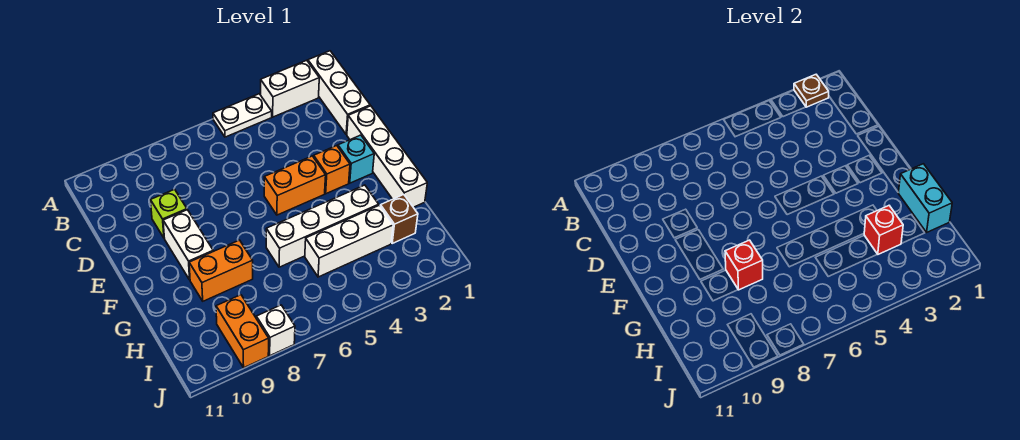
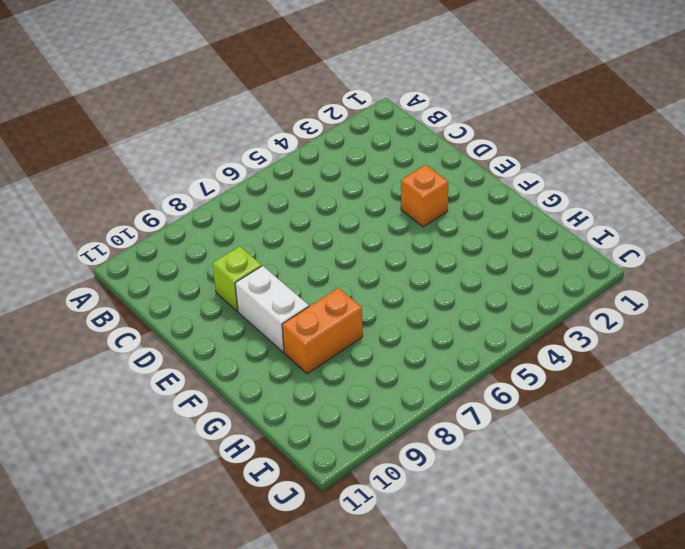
none -> white 1x3 brick [308,51,370,134]
none -> white 1x2 brick [261,60,319,117]
none -> white 1x2 plate [213,94,272,137]

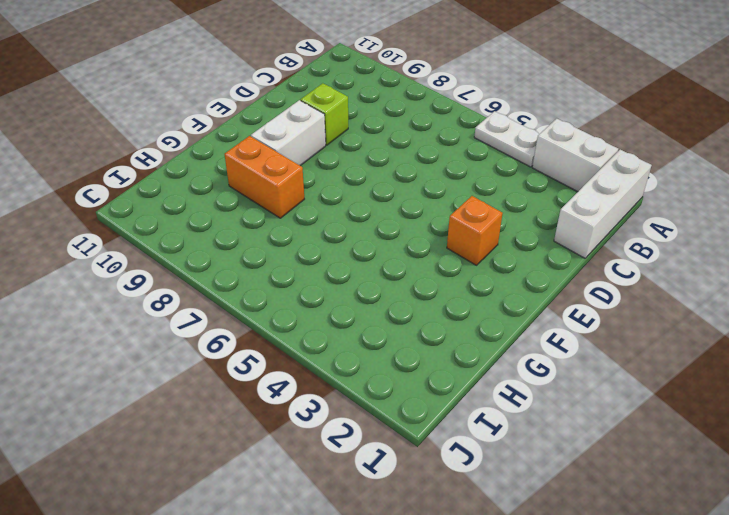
none -> white 1x4 brick [347,106,427,207]
none -> cyan 1x1 brick [338,135,374,183]
none -> orange 1x2 brick [264,156,326,215]

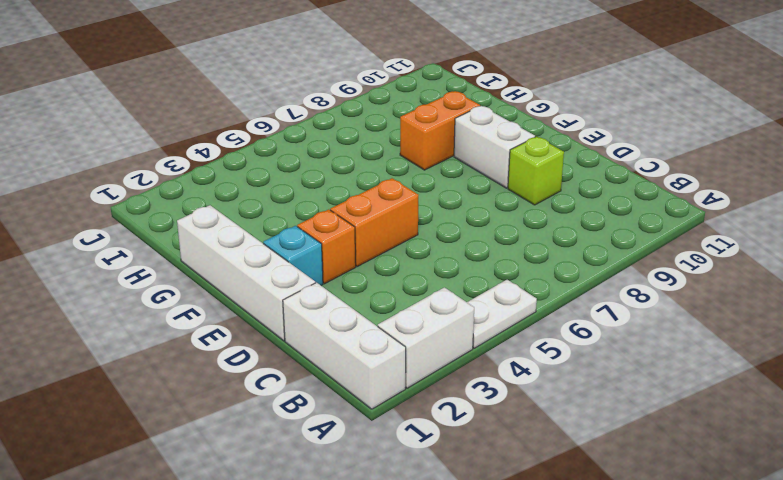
none -> white 1x4 brick [266,185,379,267]
none -> brown 1x1 brick [380,195,418,243]
none -> white 1x3 brick [305,206,393,277]

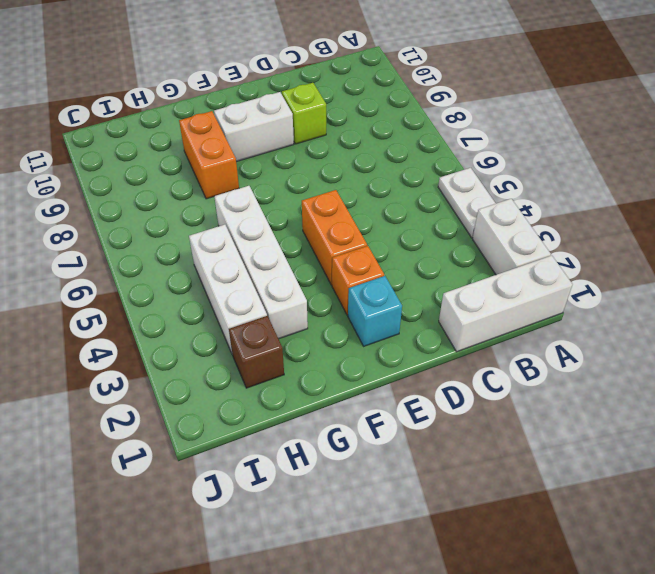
none -> white 1x4 brick [347,106,427,207]
none -> orange 1x2 brick [216,295,269,368]
none -> white 1x1 brick [256,305,295,356]

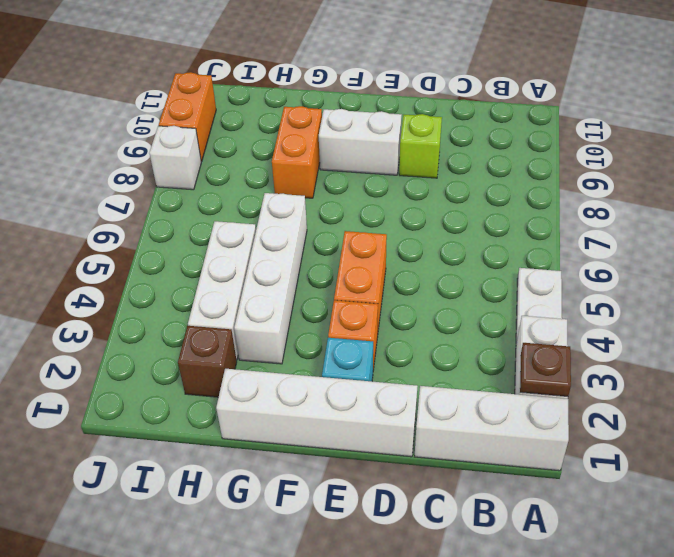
orange 1x2 brick [159,72,216,161] -> orange 1x2 brick turned to [216,295,269,368]
none -> cyan 1x2 brick [898,164,952,232]
none -> red 1x1 brick [725,240,763,290]
none -> red 1x1 brick [864,206,903,254]

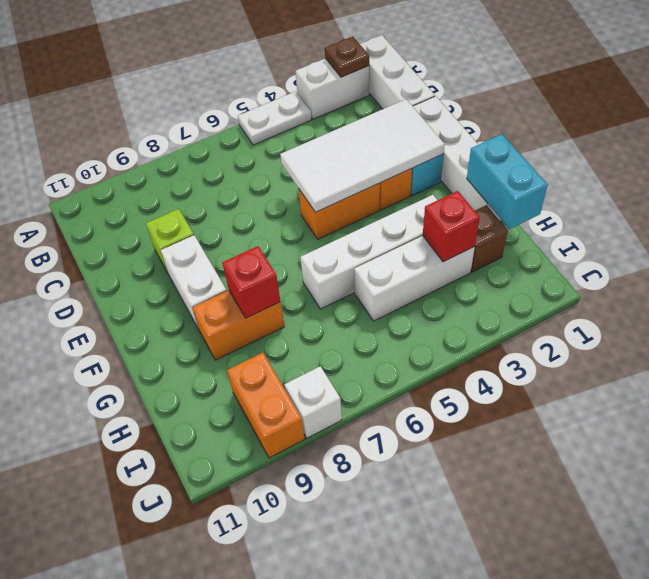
white 2x4 tile [280,99,445,212] -> none

